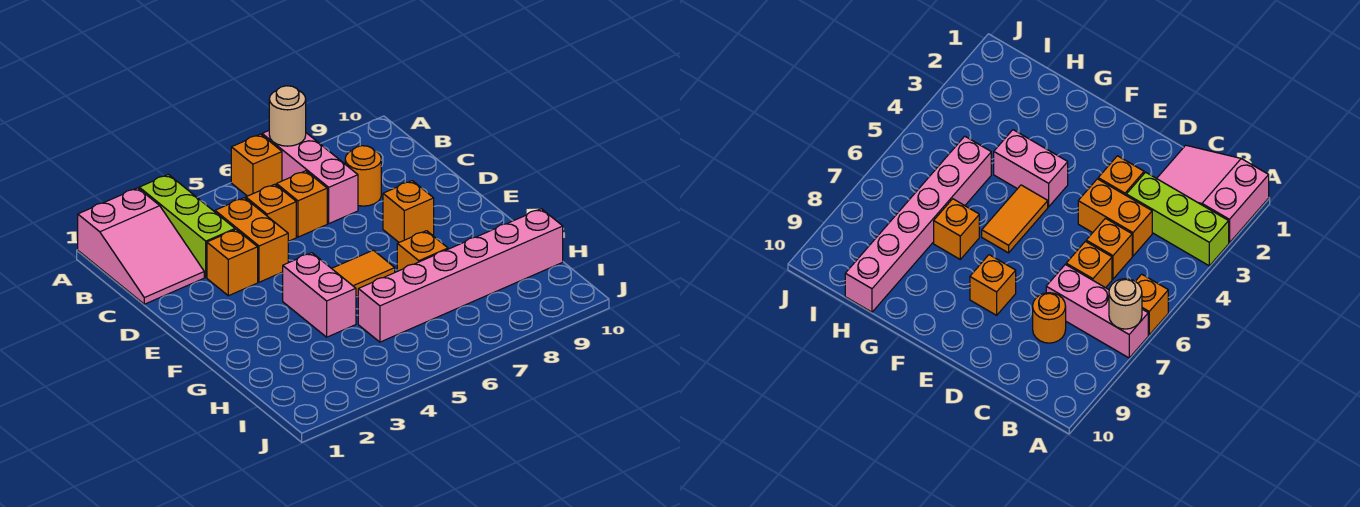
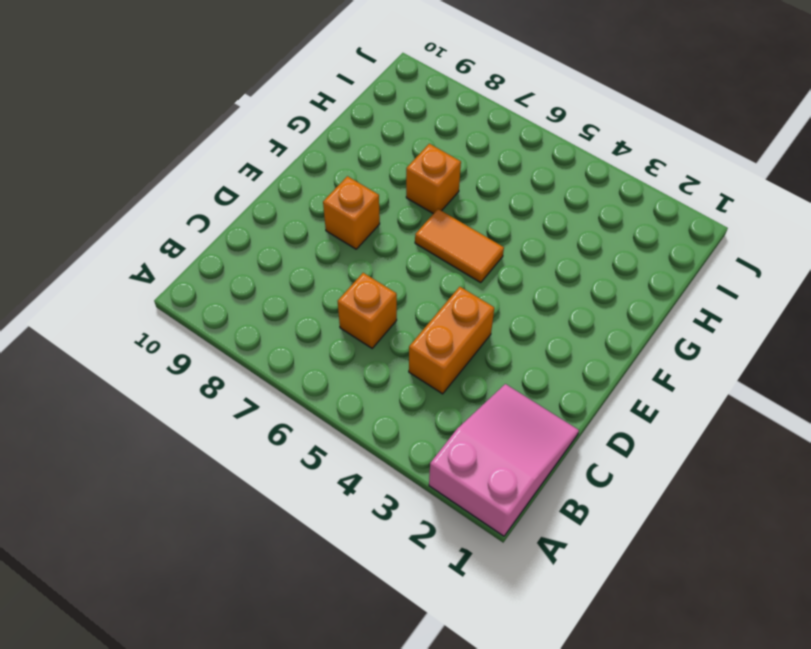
none -> lime 1x3 brick [139,175,235,277]
none -> orange 1x1 brick [231,134,282,196]
none -> pink 1x3 brick [262,131,358,223]

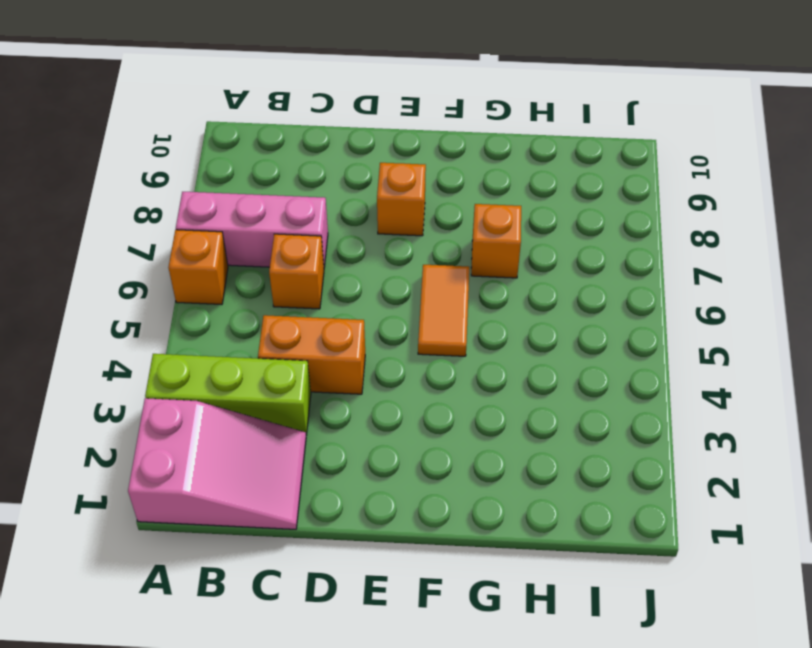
none -> orange 1x1 brick [246,184,296,241]
none -> orange 1x1 round brick [345,146,381,206]
none -> orange 1x1 brick [207,230,258,296]

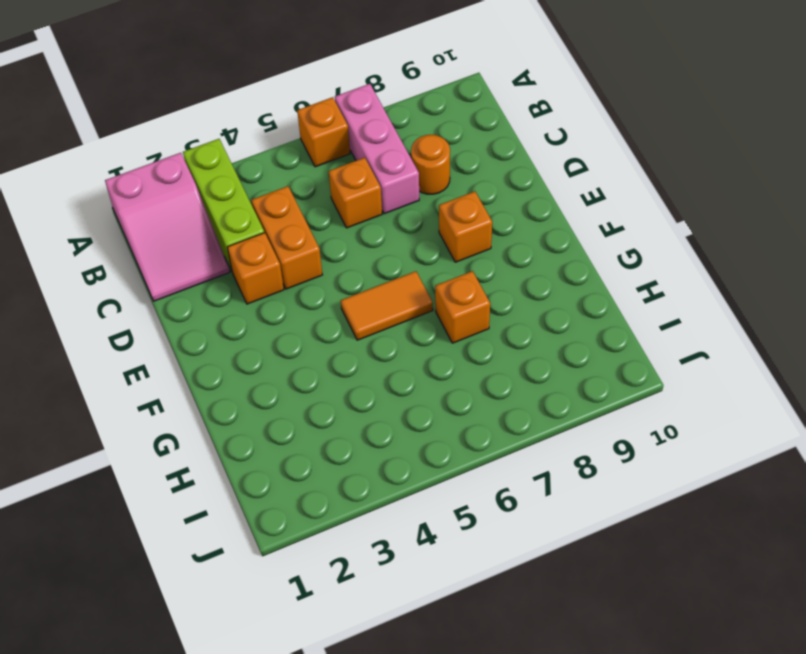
none -> orange 1x1 brick [246,184,296,241]
none -> pink 1x2 brick [283,253,356,337]
none -> pink 1x6 brick [358,209,563,342]

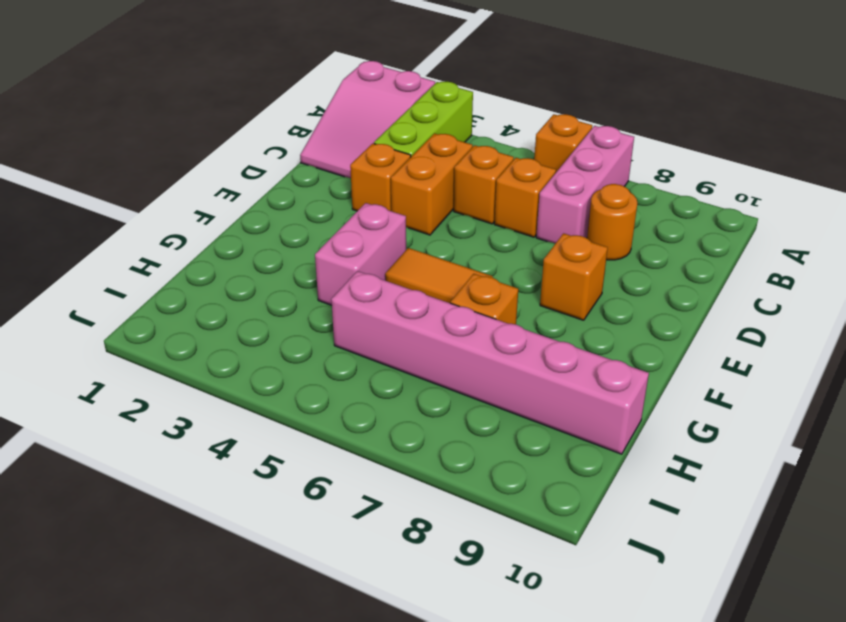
none -> tan 1x1 round brick [269,86,306,146]

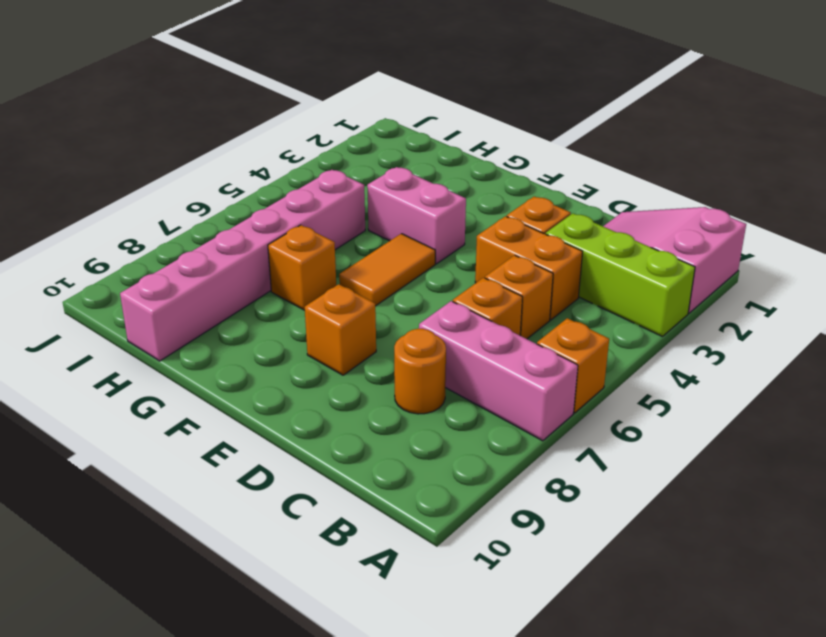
none -> tan 1x1 round brick [269,86,306,146]

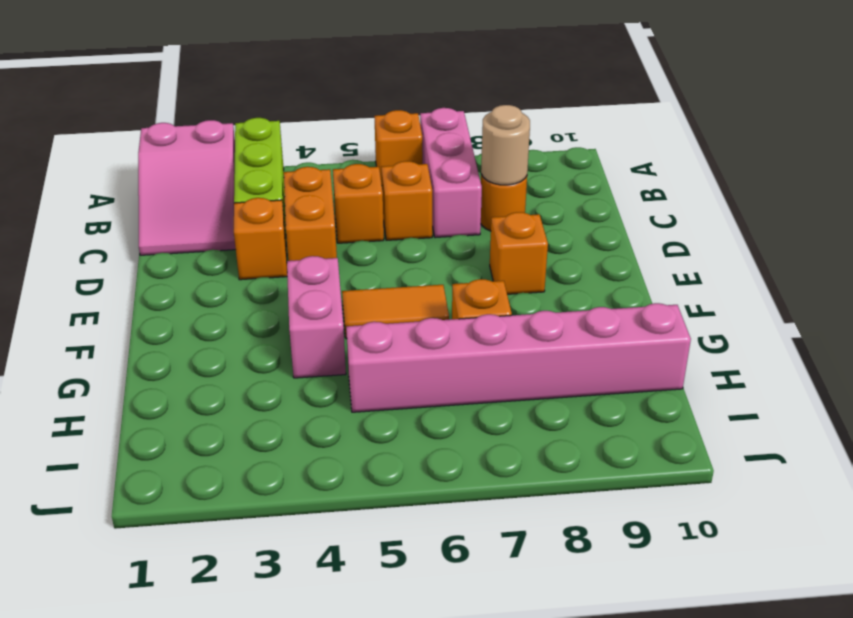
tan 1x1 round brick [481,105,530,185] -> tan 1x1 round brick moved to [269,86,306,146]

